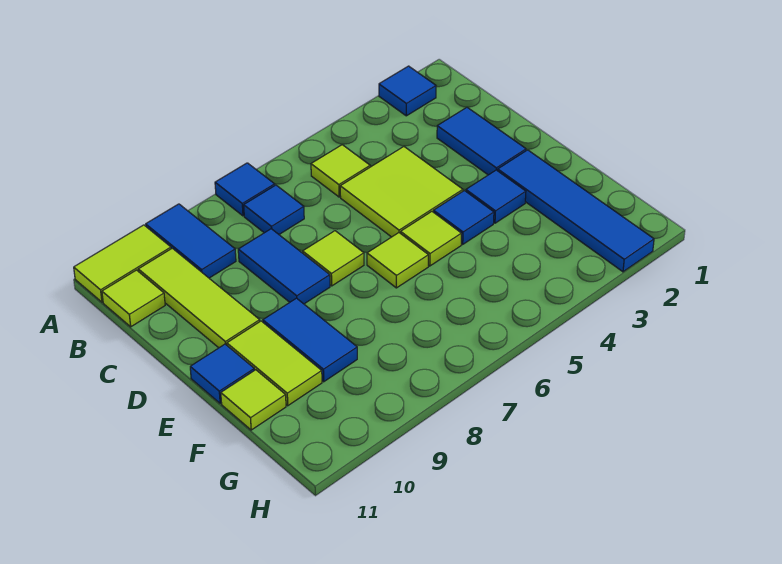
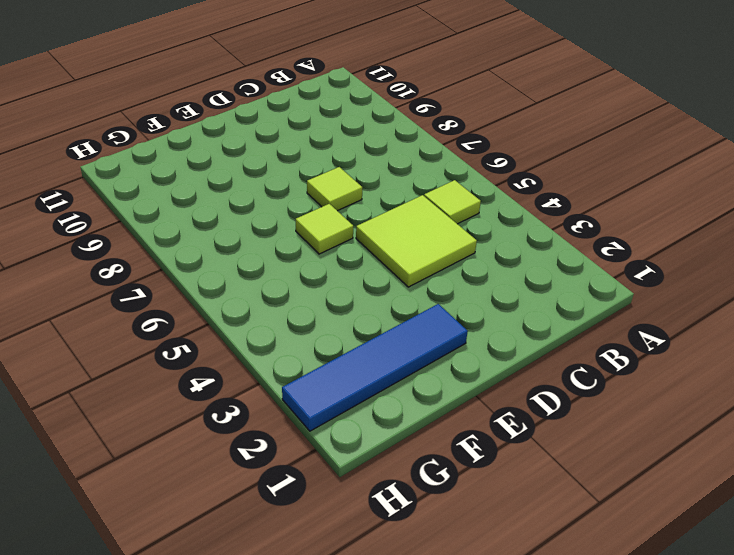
none -> blue 1x1 tile [379,66,436,116]
none -> blue 1x1 tile [215,163,275,216]
none -> blue 1x2 tile [146,204,236,278]

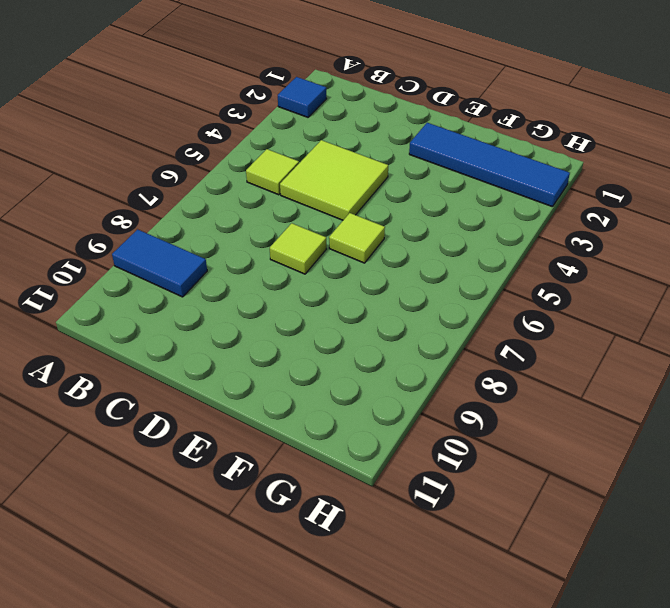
none -> blue 1x1 tile [215,163,275,216]
none -> lime 1x2 tile [74,225,171,302]
none -> blue 1x1 tile [244,185,304,234]

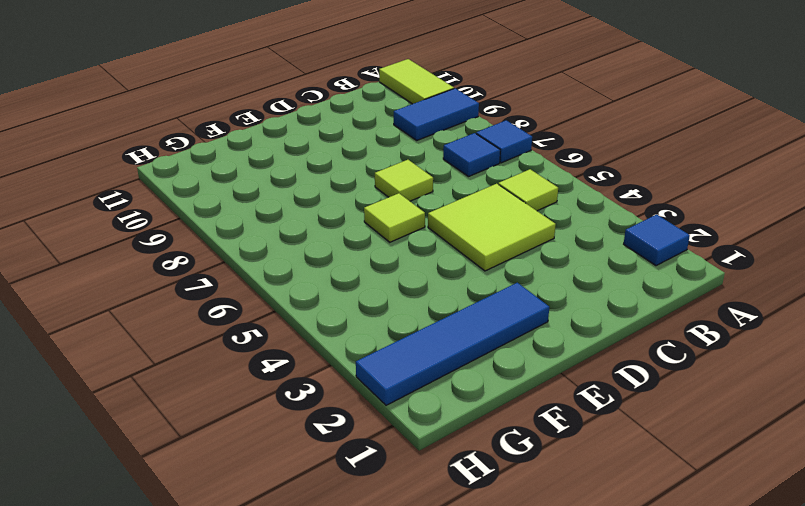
none -> lime 1x3 tile [138,248,260,348]
none -> lime 1x1 tile [102,270,165,327]
none -> blue 1x2 tile [437,108,526,175]

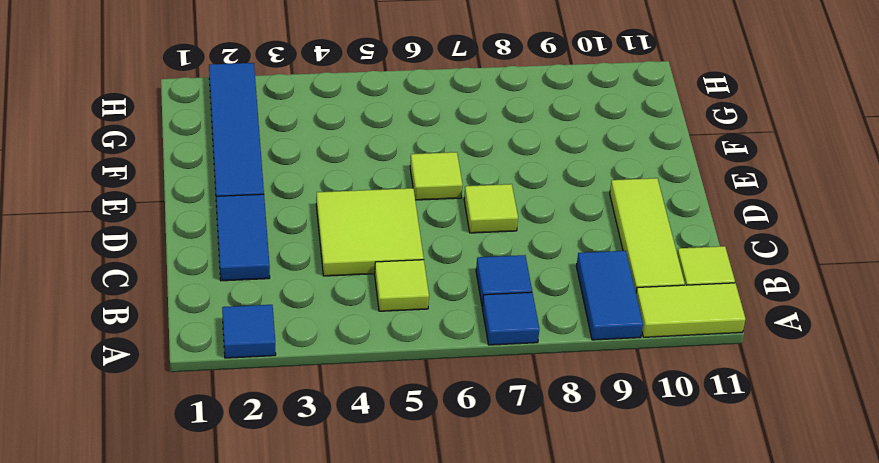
none -> blue 1x2 tile [238,229,330,304]
none -> blue 1x1 tile [466,170,526,223]
none -> blue 1x1 tile [434,191,494,244]

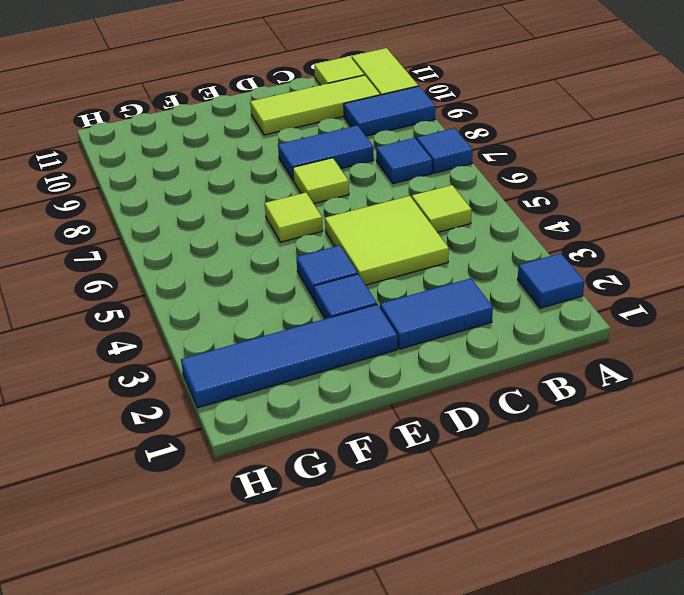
none -> lime 1x1 tile [401,212,461,266]
none -> blue 1x2 tile [263,298,357,382]
none -> lime 1x2 tile [227,321,322,406]

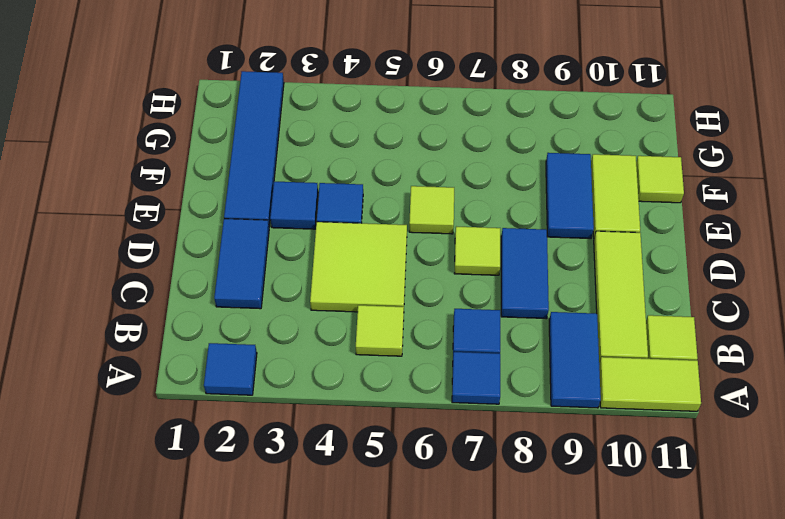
none -> lime 1x1 tile [401,212,461,266]
none -> blue 1x1 tile [190,344,254,404]

